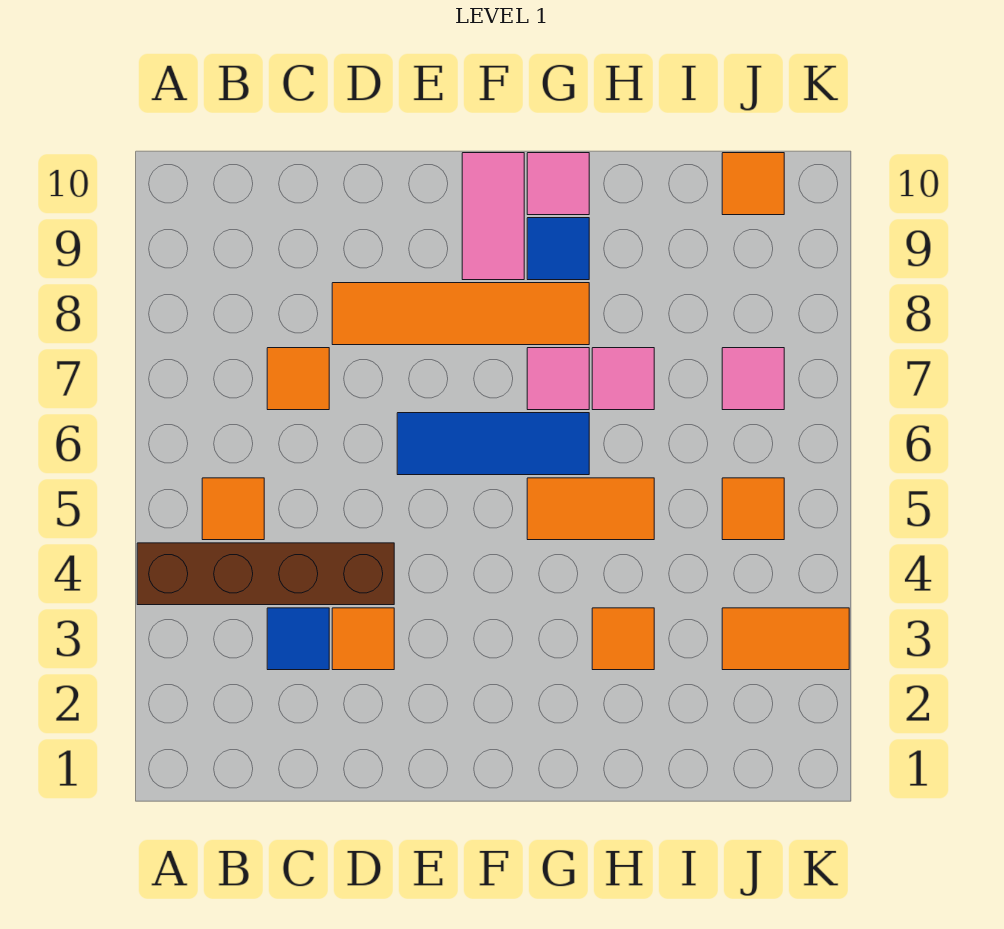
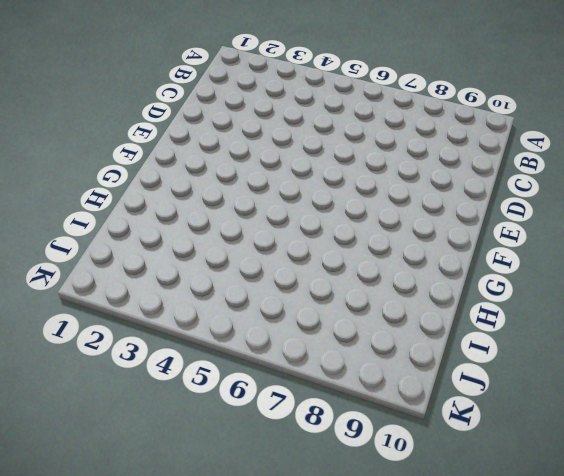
none -> brown 1x4 brick [137,543,394,605]
none -> orange 1x1 tile [202,478,264,540]
none -> blue 1x1 tile [267,608,329,670]

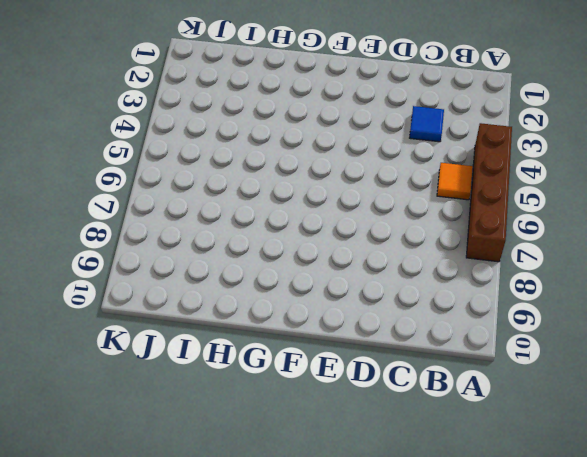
brown 1x4 brick [466,123,512,262] -> brown 1x4 brick turned to [137,543,394,605]
none -> orange 1x1 tile [267,348,329,410]
none -> orange 1x1 tile [332,608,394,670]
none -> orange 1x4 tile [332,283,589,345]

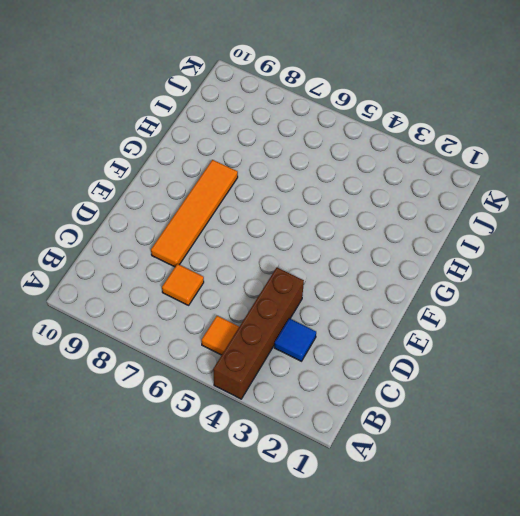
none -> orange 1x1 tile [332,608,394,670]
none -> blue 1x3 tile [397,413,589,475]
none -> pink 1x2 tile [462,153,524,280]

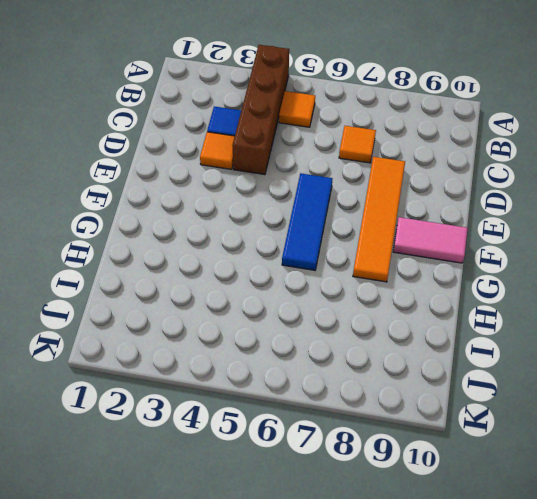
none -> orange 1x2 tile [527,478,654,540]
none -> pink 1x1 tile [527,348,589,410]
none -> blue 1x1 tile [527,218,589,280]

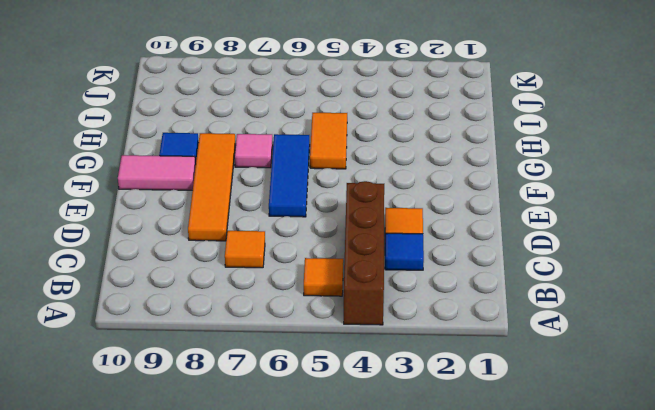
none -> pink 1x1 tile [527,153,589,215]
none -> orange 1x1 tile [592,608,654,670]
none -> pink 1x1 tile [592,348,654,410]

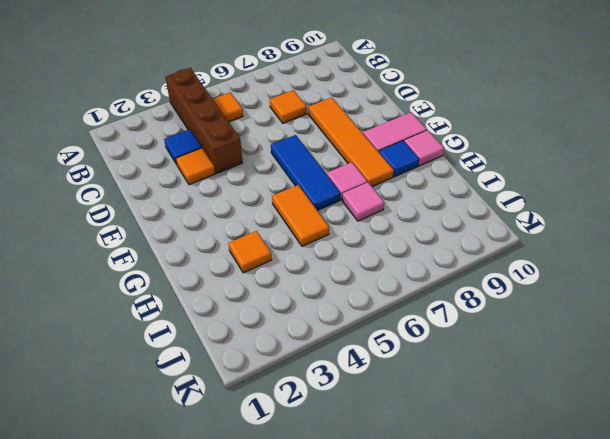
none -> orange 1x2 tile [722,608,849,670]
none -> orange 1x1 tile [722,478,784,540]
none -> pink 1x1 tile [722,348,784,410]

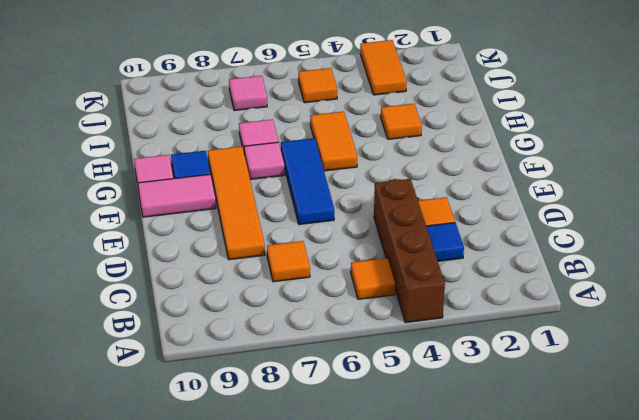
none -> orange 1x1 tile [722,153,784,215]

